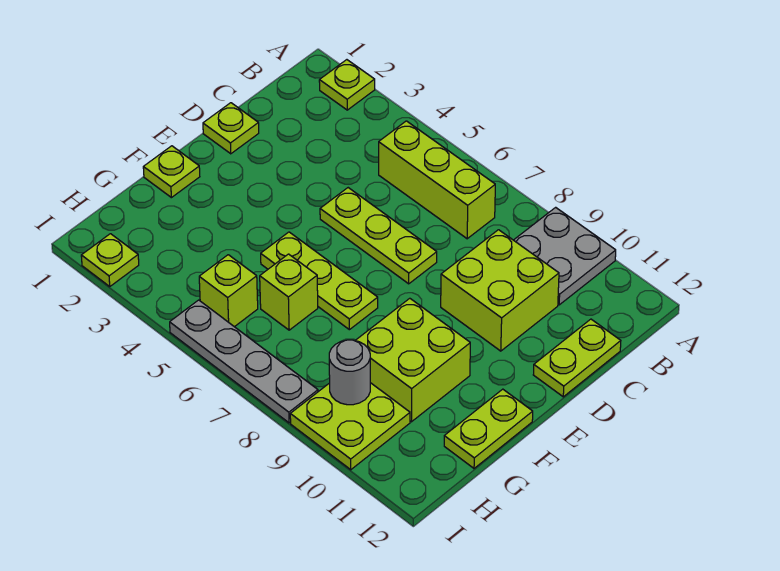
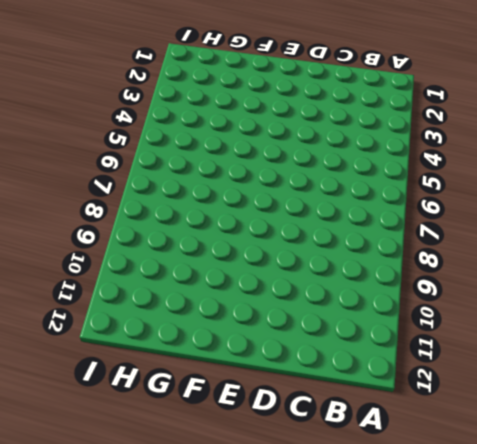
none -> lime 1x1 plate [319,60,375,110]
none -> grey 2x2 plate [514,207,616,305]
none -> lime 1x3 brick [379,121,495,239]

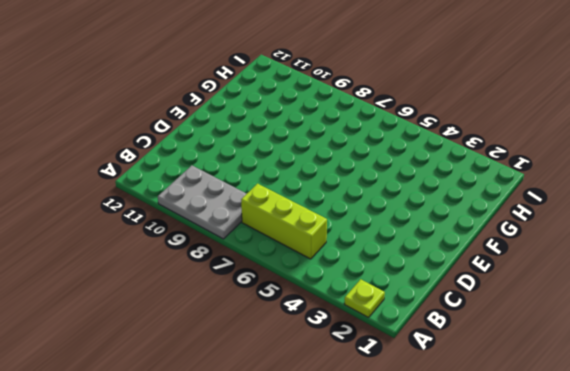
grey 2x3 plate [158,166,246,239] -> grey 2x2 plate [514,207,616,305]
none -> lime 2x2 brick [441,230,559,351]
none -> lime 1x2 plate [533,319,621,397]
none -> lime 1x1 plate [203,103,259,154]

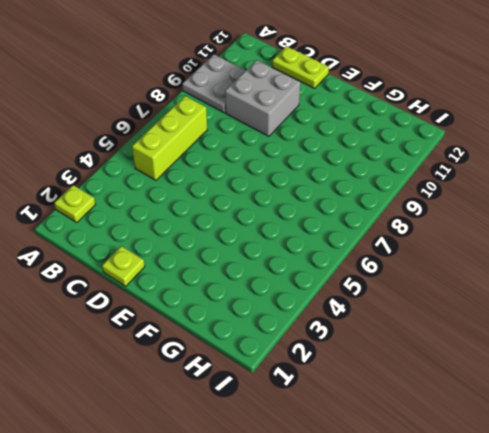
grey 2x2 brick [225,60,301,136] -> lime 2x2 brick [441,230,559,351]
none -> lime 1x3 plate [320,188,437,284]
none -> lime 1x1 plate [143,146,200,198]
none -> lime 1x3 plate [261,232,378,330]

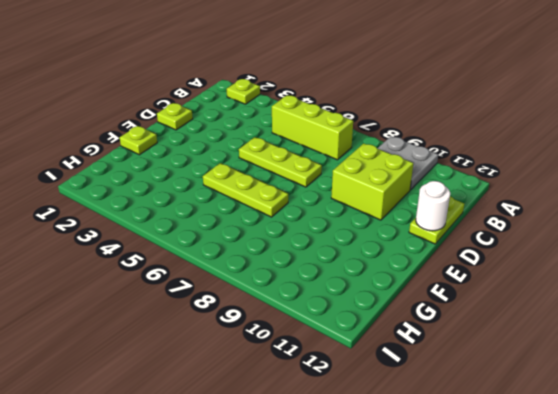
white 1x1 round brick [416,181,450,231] -> none
none -> lime 2x2 brick [355,298,470,422]
none -> lime 1x2 plate [444,389,533,468]
none -> lime 1x1 brick [260,254,318,330]

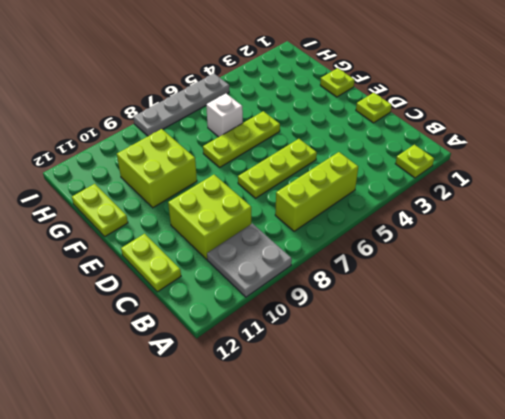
white 1x1 brick [206,94,243,137] -> lime 1x1 brick [260,254,318,330]
none -> lime 1x1 brick [199,255,258,327]
none -> lime 2x2 plate [290,383,410,470]
none -> lime 1x1 plate [81,234,139,286]

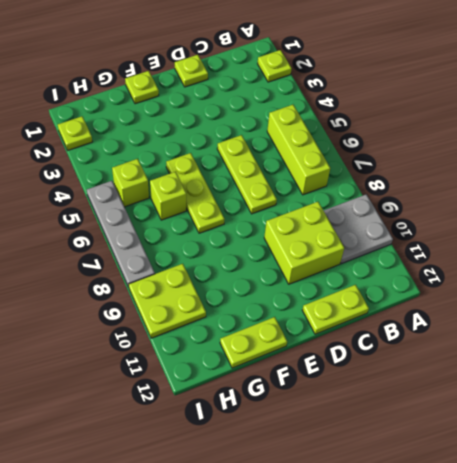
none -> lime 2x2 brick [355,298,470,422]
none -> grey 1x1 round brick [329,340,370,405]

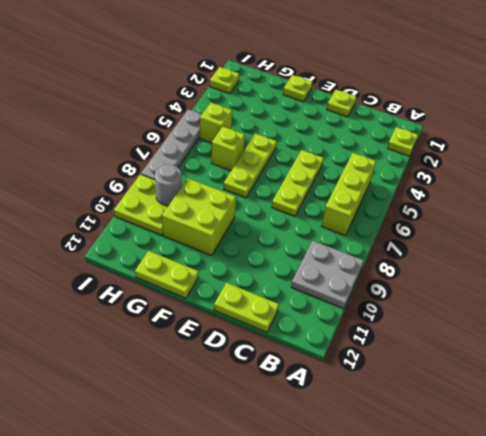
none -> lime 2x2 brick [441,230,559,351]

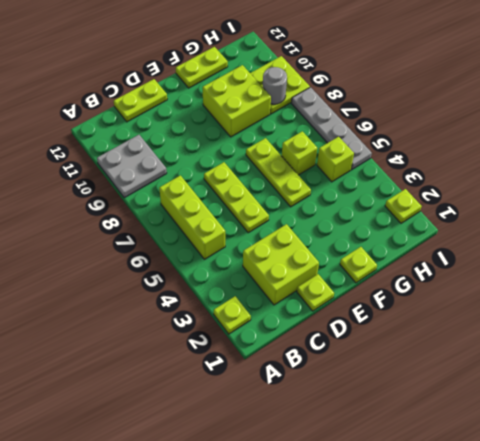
lime 2x2 brick [243,224,319,305] -> lime 2x2 brick moved to [441,230,559,351]

